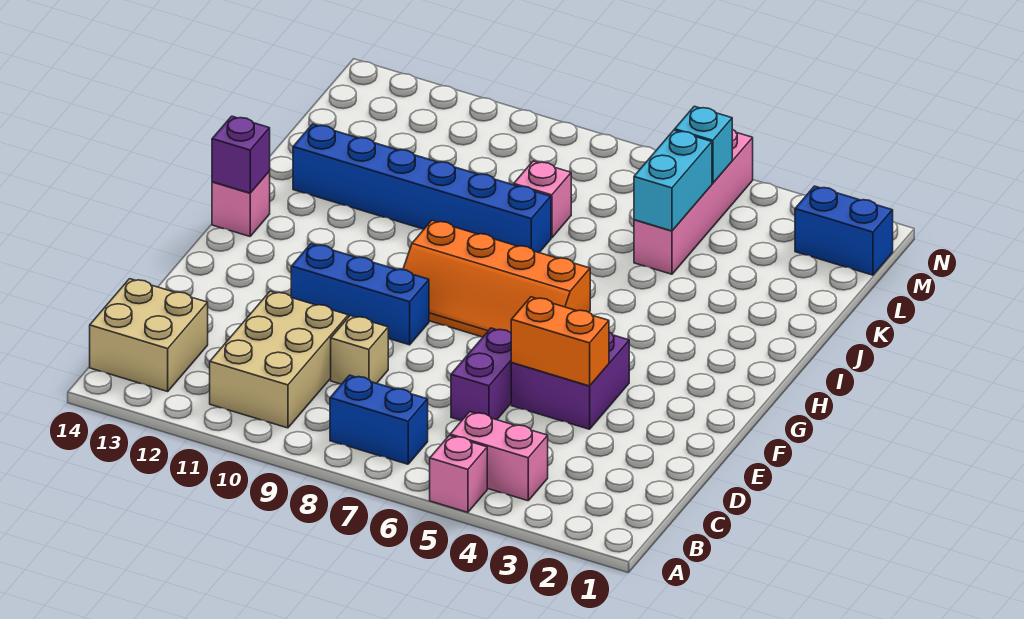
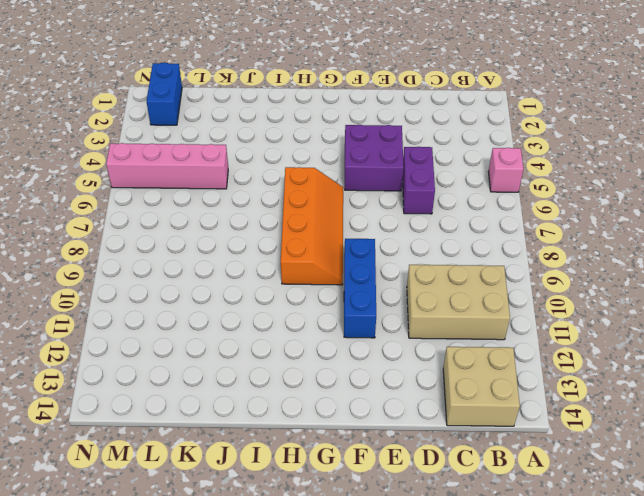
purple 1x2 brick [402,147,435,214] -> purple 1x2 brick turned to [451,328,512,421]
none -> pink 1x2 brick [450,412,548,501]
none -> blue 1x2 brick [330,375,428,464]
none -> tan 1x1 brick [331,316,388,384]

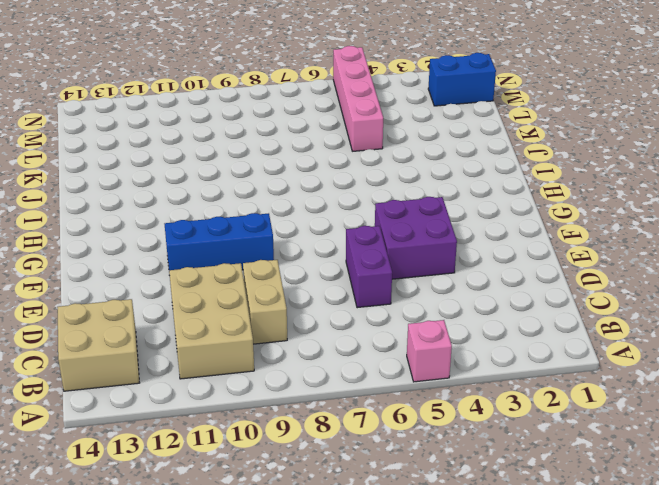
tan 1x2 brick [243,260,287,344] -> tan 1x1 brick [331,316,388,384]
none -> pink 1x2 brick [450,412,548,501]
none -> blue 1x2 brick [330,375,428,464]
none -> orange 2x4 slope [403,220,590,337]

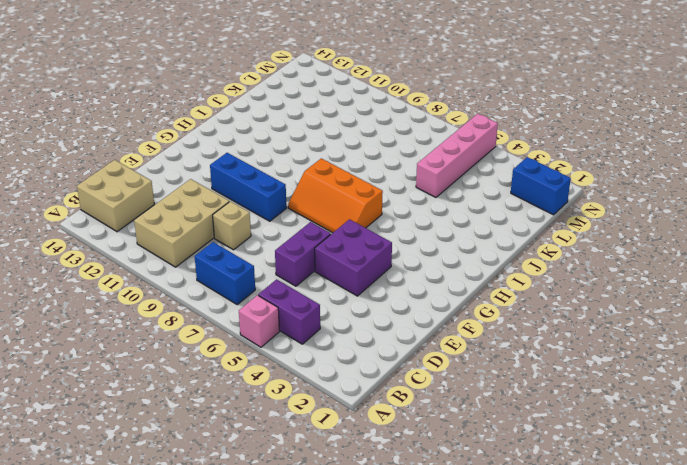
purple 1x2 brick [258,279,320,344] -> pink 1x2 brick [450,412,548,501]
orange 2x3 slope [288,158,383,233] -> orange 2x4 slope [403,220,590,337]
none -> pink 1x1 brick [212,171,270,236]
none -> blue 1x6 brick [293,124,551,252]
none -> pink 1x1 brick [514,161,571,238]

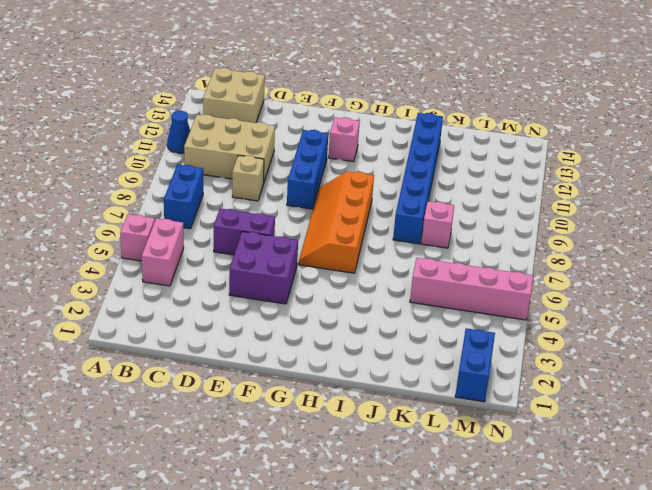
blue 1x1 cone [167,111,190,153] -> none
pink 1x1 brick [329,117,360,162] -> pink 1x1 brick moved to [212,171,270,236]
none -> orange 1x2 brick [511,297,609,386]
none -> purple 1x1 brick [212,116,270,193]
none -> cyan 1x2 brick [634,130,712,231]

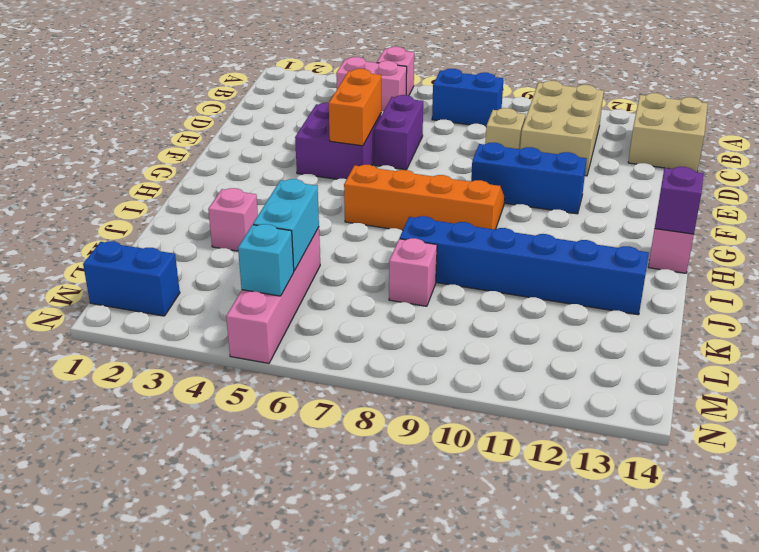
orange 1x2 brick [329,69,381,146] -> orange 1x2 brick turned to [511,297,609,386]
pink 1x1 brick [208,188,258,251] -> none

